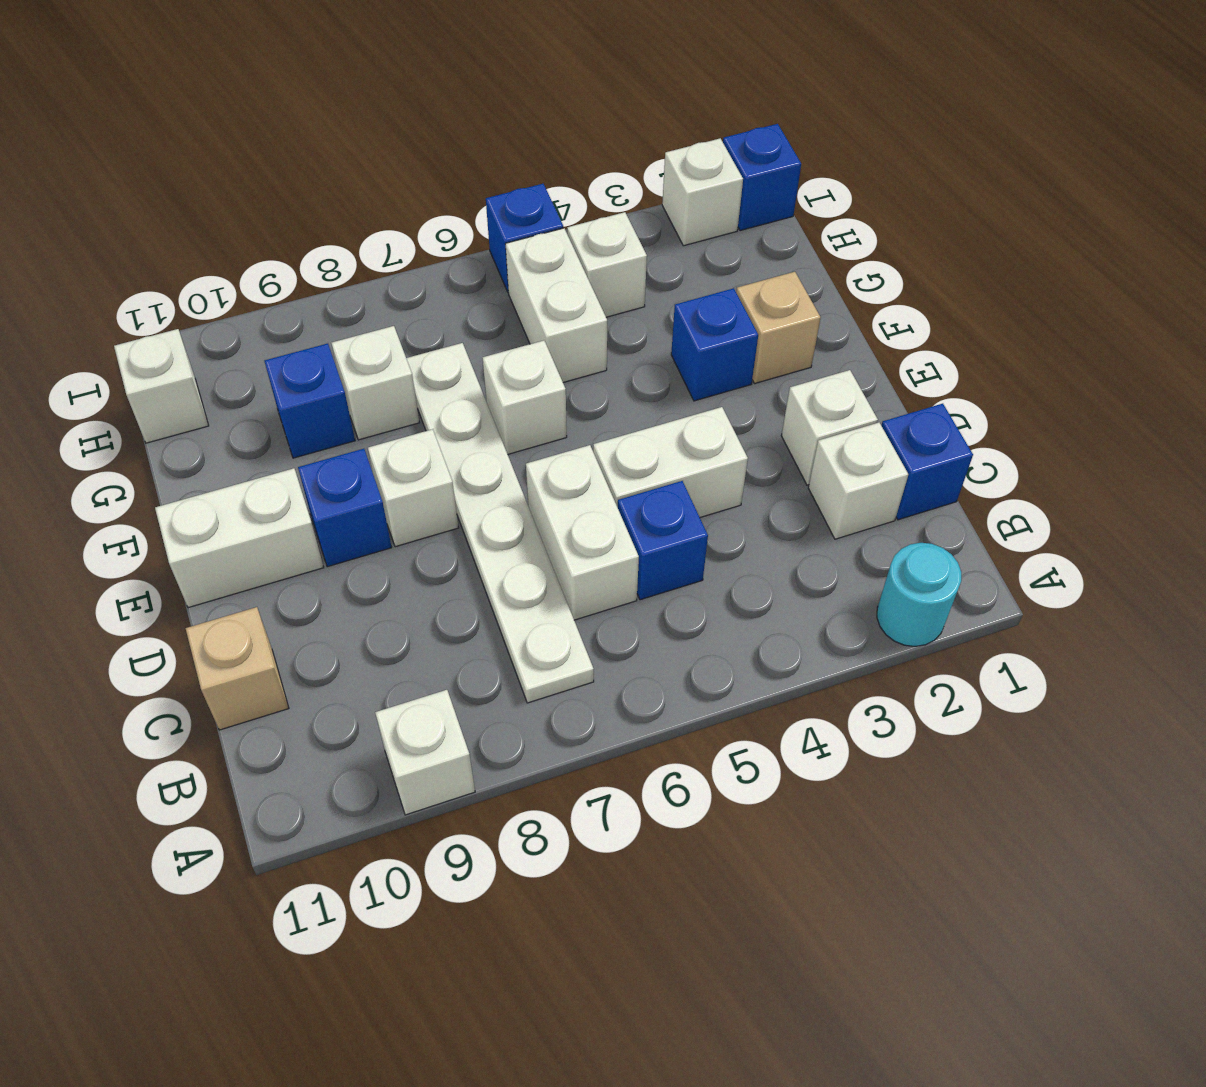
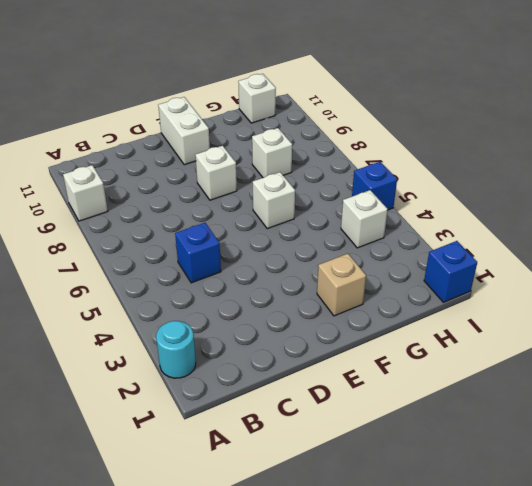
none -> white 1x6 plate [406,343,594,703]
none -> blue 1x1 brick [881,404,973,520]
none -> white 1x1 brick [808,423,908,539]

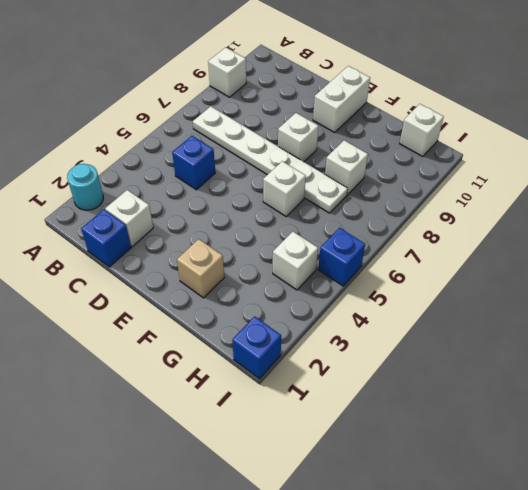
none -> white 1x2 brick [526,445,639,620]
none -> tan 1x1 brick [186,607,289,730]
none -> white 1x1 brick [781,370,878,485]

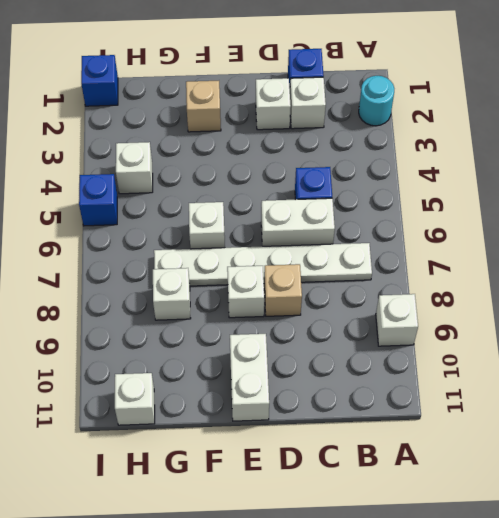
tan 1x1 brick [264,264,302,316] -> tan 1x1 brick moved to [186,607,289,730]
none -> white 1x2 brick [593,407,748,517]
none -> blue 1x1 brick [298,449,392,567]
none -> blue 1x1 brick [671,288,758,401]

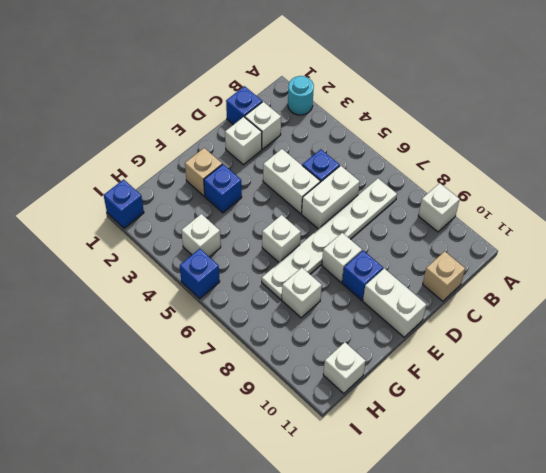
none -> white 1x2 brick [506,228,607,383]
none -> blue 1x1 brick [265,344,355,458]
none -> white 1x1 brick [662,138,743,246]

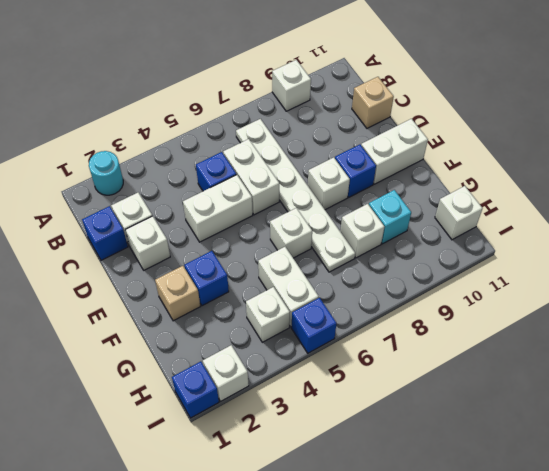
cyan 1x1 brick [369,190,411,244] -> blue 1x1 brick [265,344,355,458]

